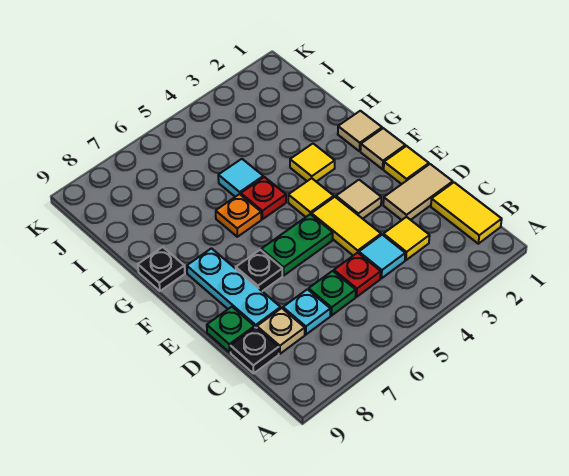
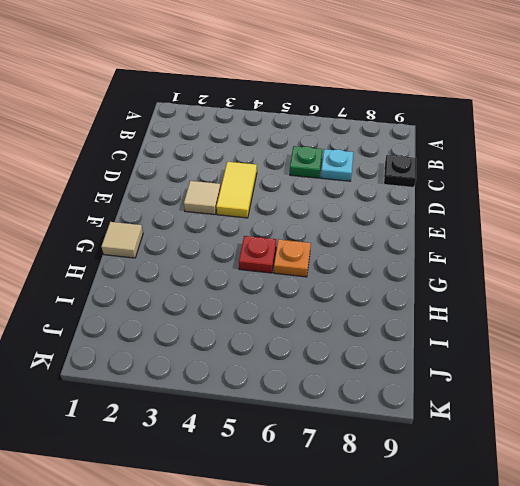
none -> yellow 1x2 tile [431,182,502,244]
none -> yellow 1x1 tile [383,217,430,260]
none -> cyan 1x1 tile [359,235,405,278]

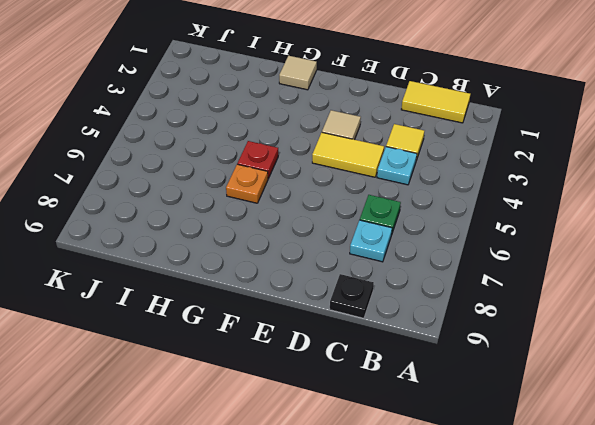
cyan 1x1 plate [377,147,417,185] -> cyan 1x1 tile [359,235,405,278]
none -> red 1x1 plate [334,253,381,297]
none -> tan 1x1 plate [257,308,305,354]
none -> tan 1x2 tile [383,164,453,220]

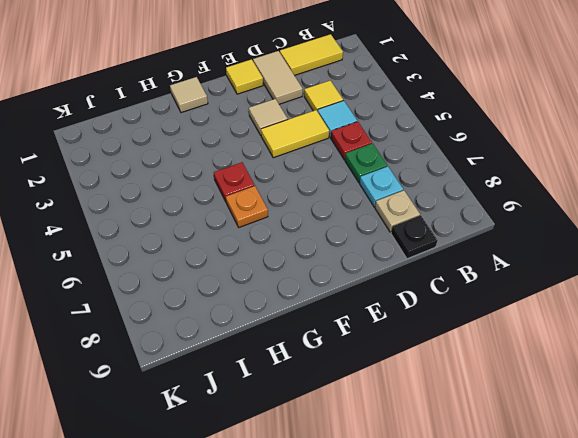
none -> cyan 1x3 plate [187,248,281,328]
none -> green 1x1 plate [207,307,255,352]
none -> green 1x2 plate [261,214,333,275]

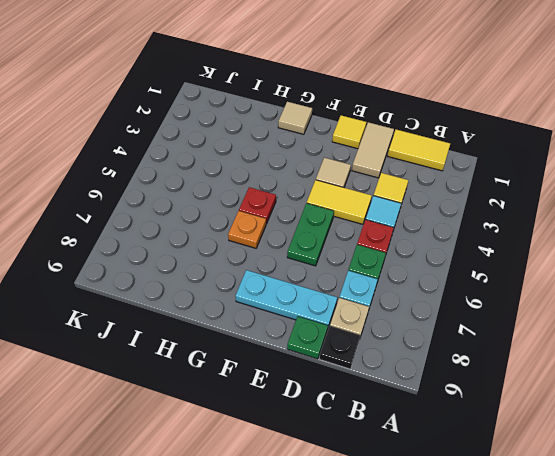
none -> black 1x1 plate [236,250,282,291]
none -> tan 1x1 tile [361,128,405,169]
none -> yellow 1x1 tile [288,178,334,217]

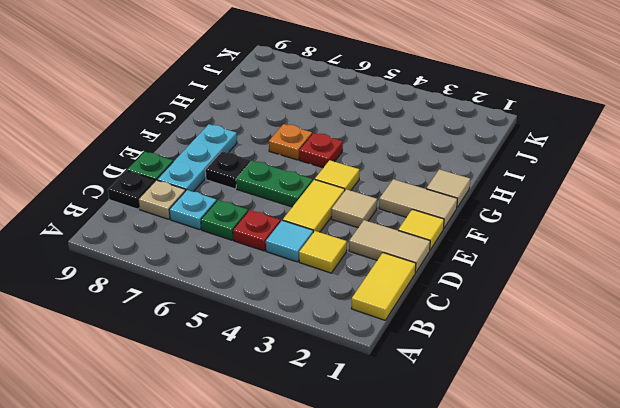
tan 1x2 tile [379,179,457,229] -> tan 1x1 tile [361,128,405,169]
none -> yellow 1x1 tile [290,144,335,182]
none -> black 1x1 plate [138,247,185,291]
none -> cyan 1x1 tile [218,159,263,197]

